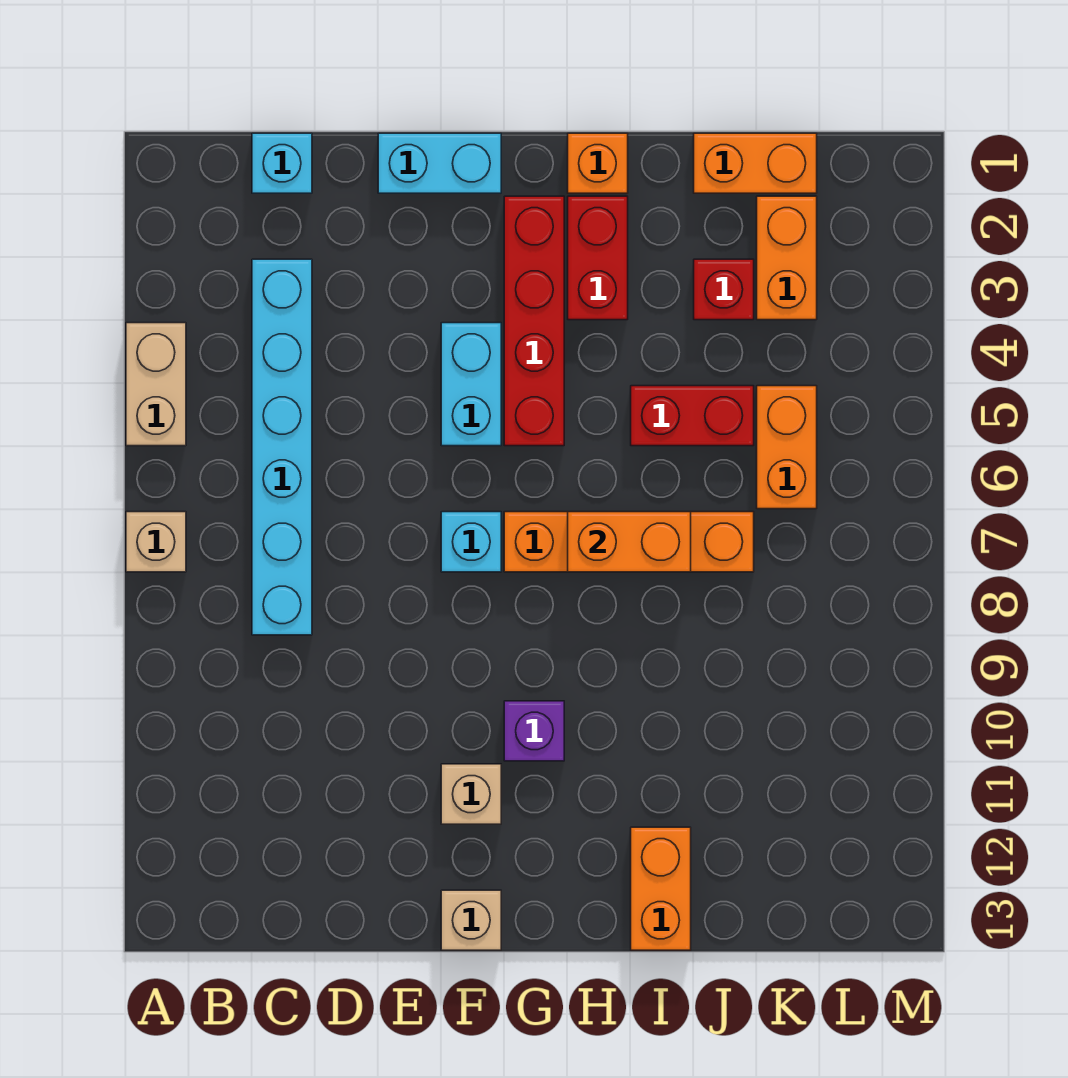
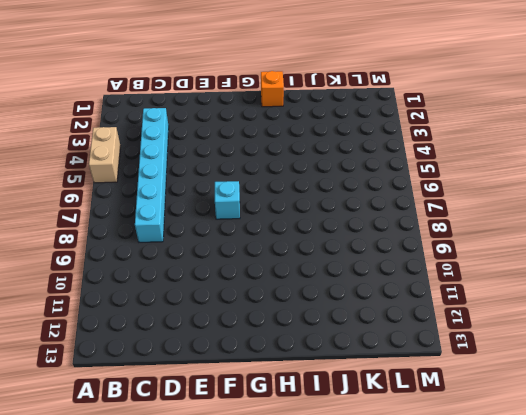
none -> tan 1x1 brick [126,512,186,572]
none -> cyan 1x1 brick [252,133,312,193]
none -> cyan 1x2 brick [378,133,501,193]

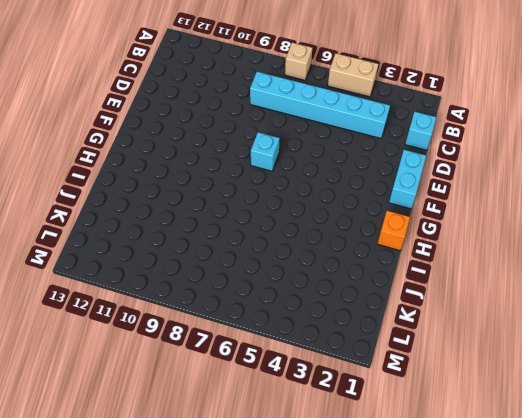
none -> cyan 1x2 brick [441,323,501,446]
none -> tan 1x1 brick [441,764,501,824]
none -> tan 1x1 brick [441,890,501,950]

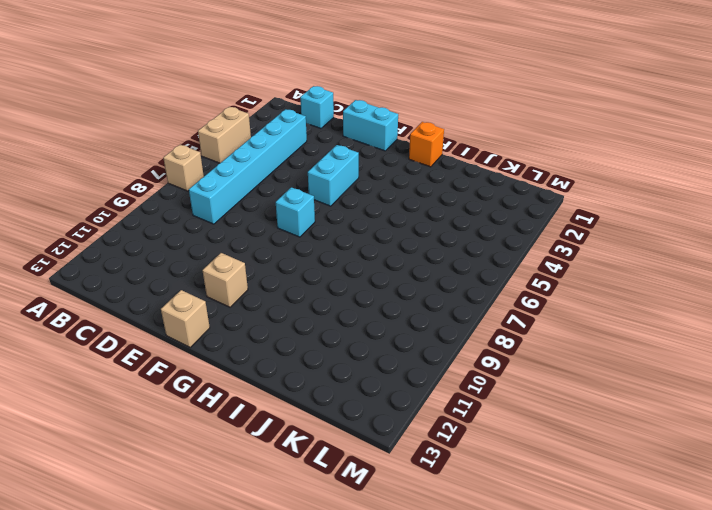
none -> red 1x4 brick [504,196,564,446]
none -> orange 1x4 brick [504,512,754,572]
none -> purple 1x1 brick [504,701,564,761]

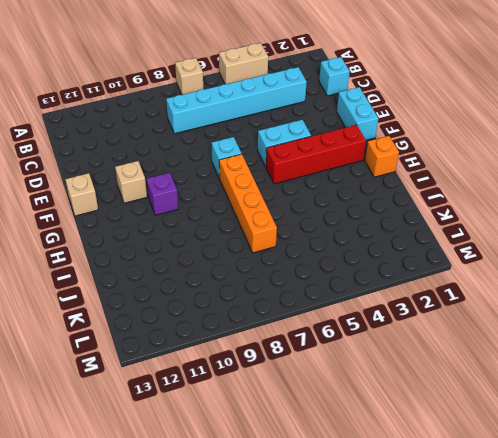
none -> red 1x2 brick [568,196,628,320]
none -> red 1x2 brick [631,386,754,446]
none -> orange 1x2 brick [631,827,691,950]

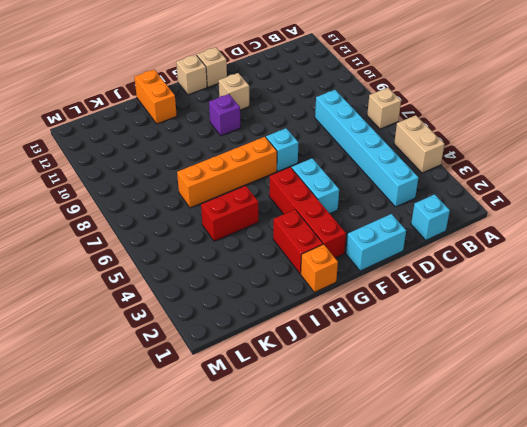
tan 1x1 brick [176,55,207,95] -> none
none -> orange 1x2 brick [694,133,817,193]
none -> red 1x1 brick [694,259,754,320]
none -> orange 1x2 brick [757,196,817,320]

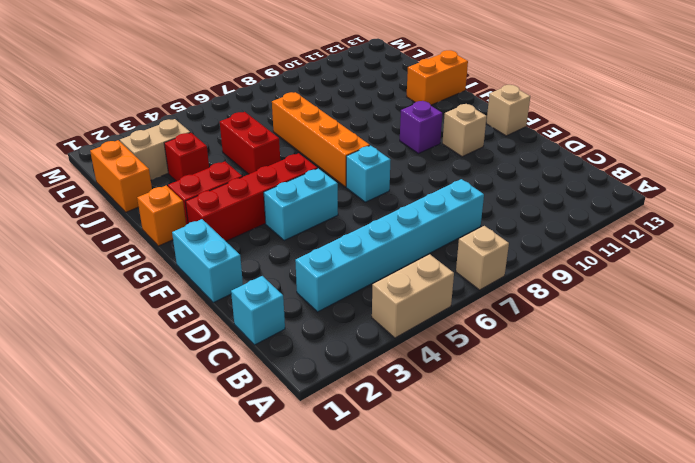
tan 1x2 brick [120,119,190,180] -> orange 1x2 brick [757,196,817,320]
none -> orange 1x2 brick [757,386,817,509]
none -> orange 1x2 brick [568,512,691,572]

